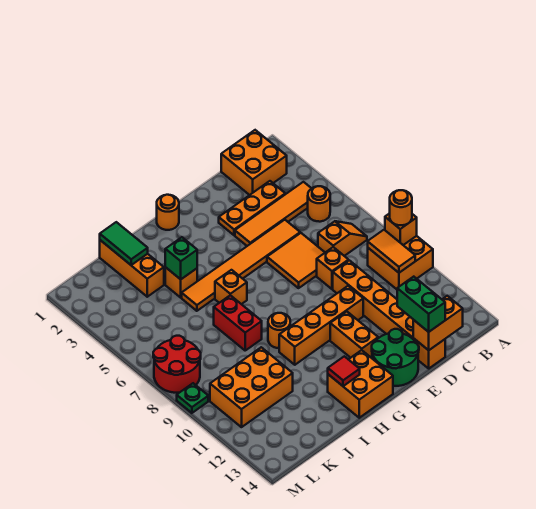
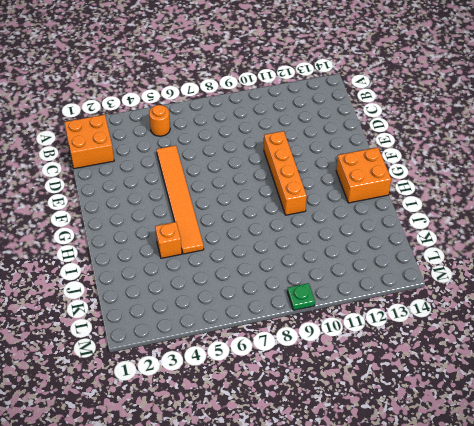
none -> orange 2x2 brick [368,236,433,289]
none -> orange 1x4 tile [235,182,311,246]
none -> orange 1x2 slope [318,221,367,256]
none -> orange 1x3 plate [219,181,285,235]

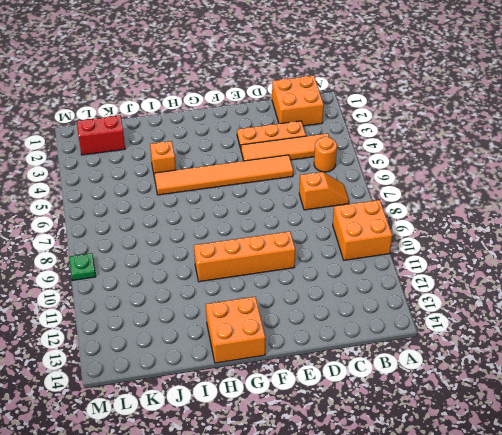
red 1x2 brick [77,116,125,155] -> red 1x2 brick turned to [214,295,262,350]
none -> orange 2x2 tile [267,233,325,288]
none -> orange 1x1 brick [317,247,349,289]
none -> orange 1x6 brick [333,260,445,368]
none -> green 2x2 round brick [372,329,419,386]

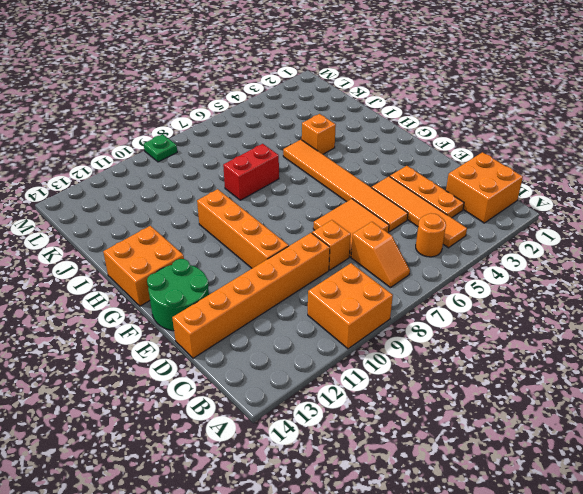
none -> orange 1x2 brick [330,311,378,358]
none -> orange 1x1 round brick [157,195,179,230]
none -> orange 1x1 brick [215,270,247,304]
none -> orange 1x1 round brick [268,313,290,348]

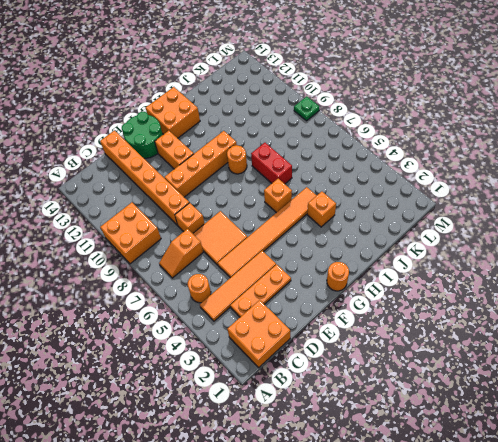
none -> orange 1x3 brick [100,240,164,297]
none -> orange 2x3 brick [210,347,293,427]
none -> red 2x2 round brick [153,336,201,393]
none -> orange 1x1 brick [385,213,417,245]

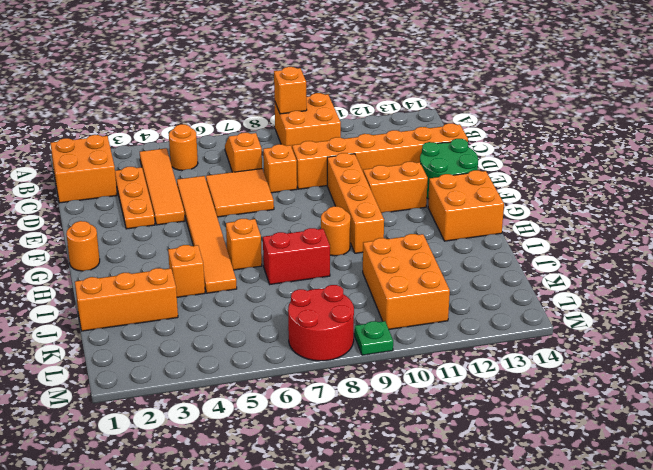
none -> orange 1x2 tile [368,230,415,273]
none -> orange 1x2 brick [413,296,463,350]
none -> red 1x1 tile [328,356,360,386]
none -> green 1x1 brick [165,237,197,279]

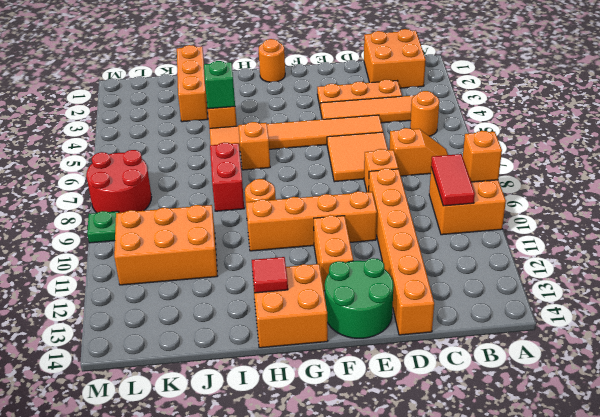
red 1x2 tile [431,154,475,206] -> orange 1x2 tile [368,230,415,273]
none -> orange 1x2 brick [413,296,463,350]
none -> green 1x2 tile [100,222,148,265]
none -> orange 1x1 round brick [390,190,412,225]
none -> green 1x2 brick [397,277,445,332]

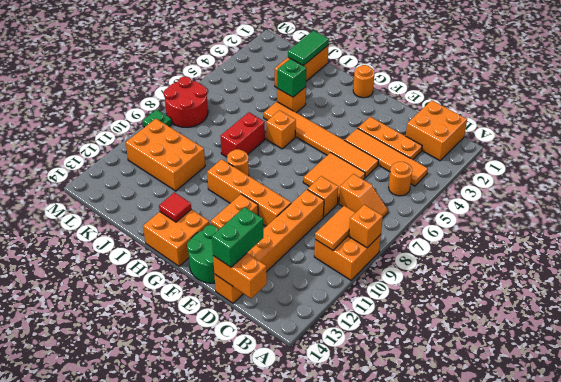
none -> orange 1x1 round brick [390,190,412,225]

